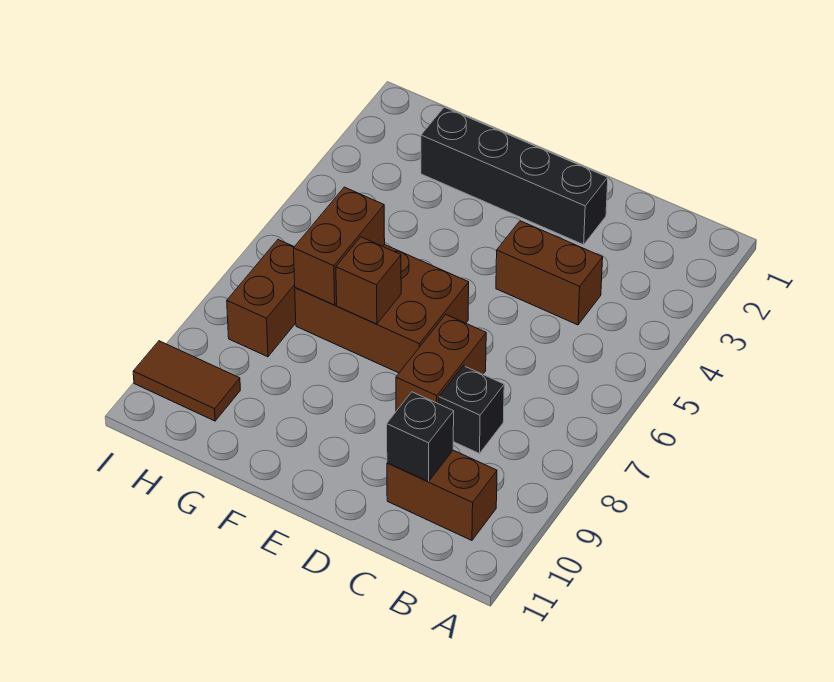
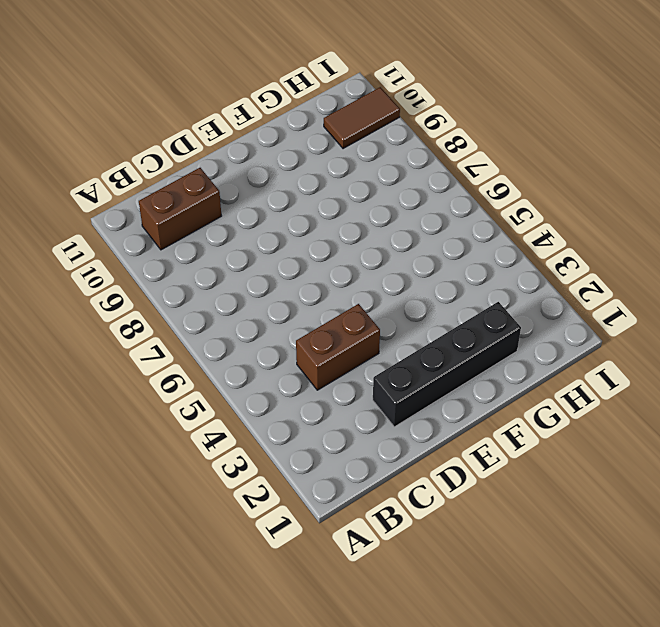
none -> black 1x1 brick [439,366,504,454]
none -> brown 1x2 brick [396,315,486,411]

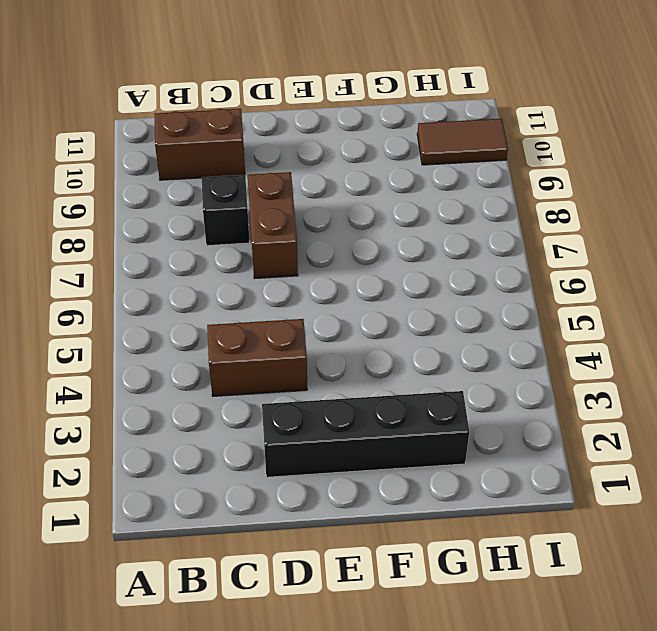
none -> brown 2x3 brick [295,245,469,373]
none -> brown 1x2 brick [227,240,296,357]

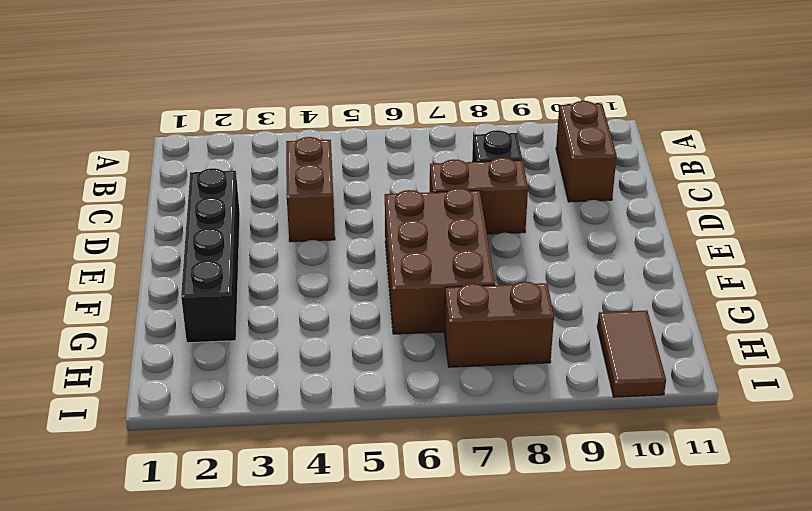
none -> black 1x1 brick [387,392,454,482]
none -> brown 1x1 brick [336,237,401,324]

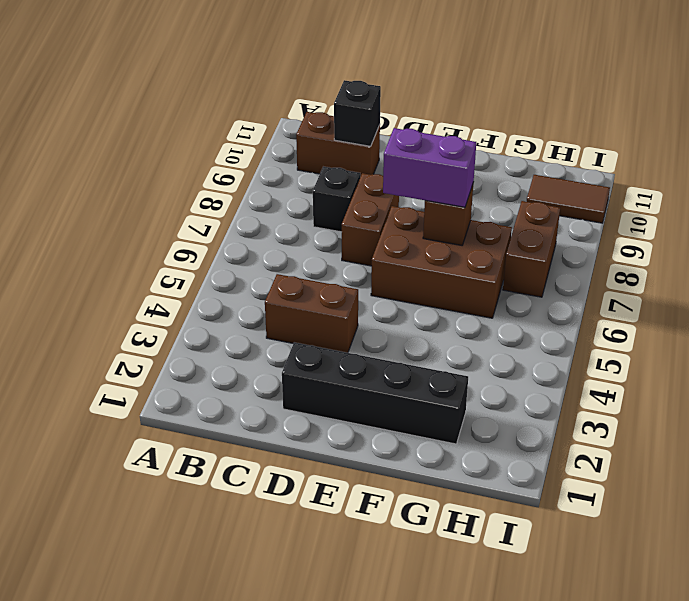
purple 1x2 brick [383,128,476,207] -> none
none -> brown 1x2 brick [294,187,385,305]

